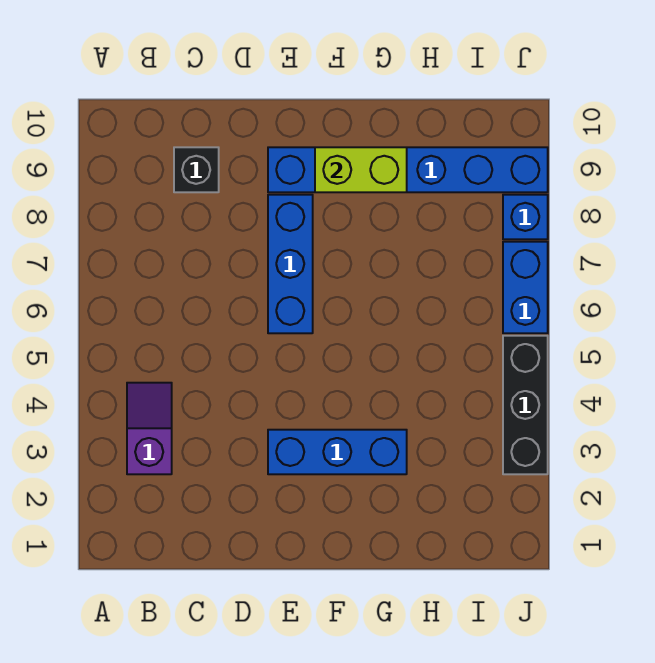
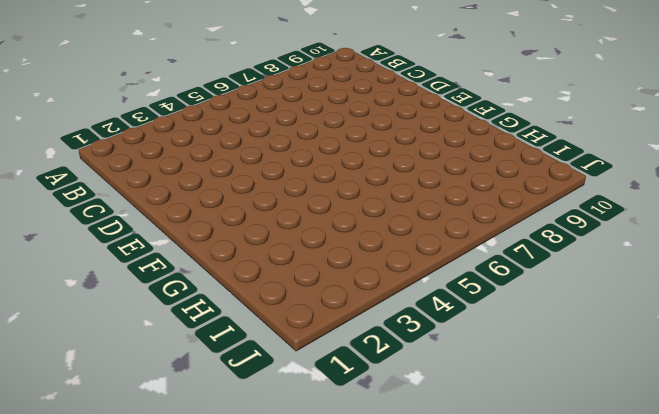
none -> purple 1x2 slope [127,383,172,474]
none -> black 1x1 brick [174,147,219,192]

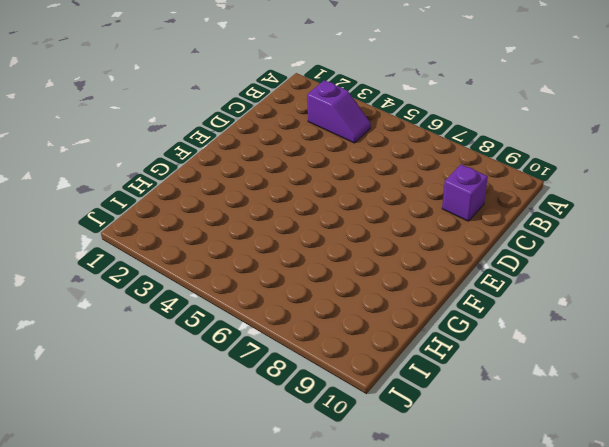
purple 1x1 brick [442,164,488,221] -> black 1x1 brick [174,147,219,192]
none -> blue 1x3 brick [268,430,407,474]
none -> blue 1x3 brick [268,195,313,333]

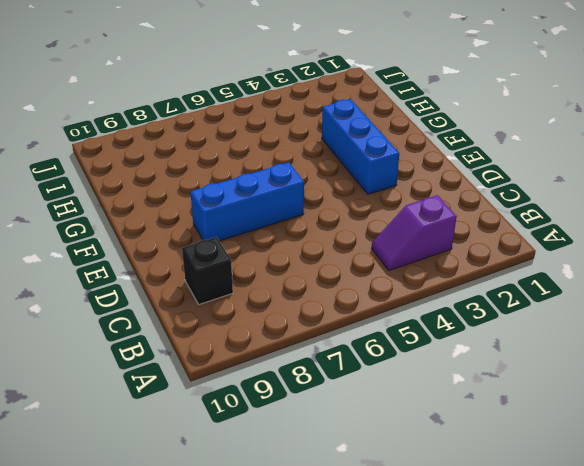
none -> blue 1x6 brick [268,147,548,192]
none -> black 1x3 brick [503,336,548,474]

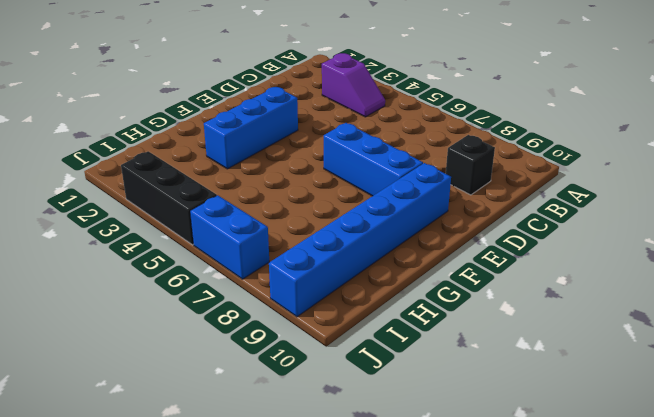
none -> blue 1x1 brick [503,195,548,239]
none -> lime 1x2 brick [315,147,407,192]

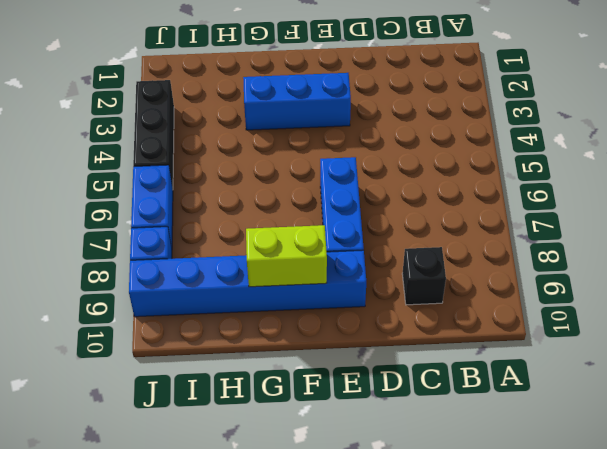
none -> purple 1x2 slope [127,383,172,474]

